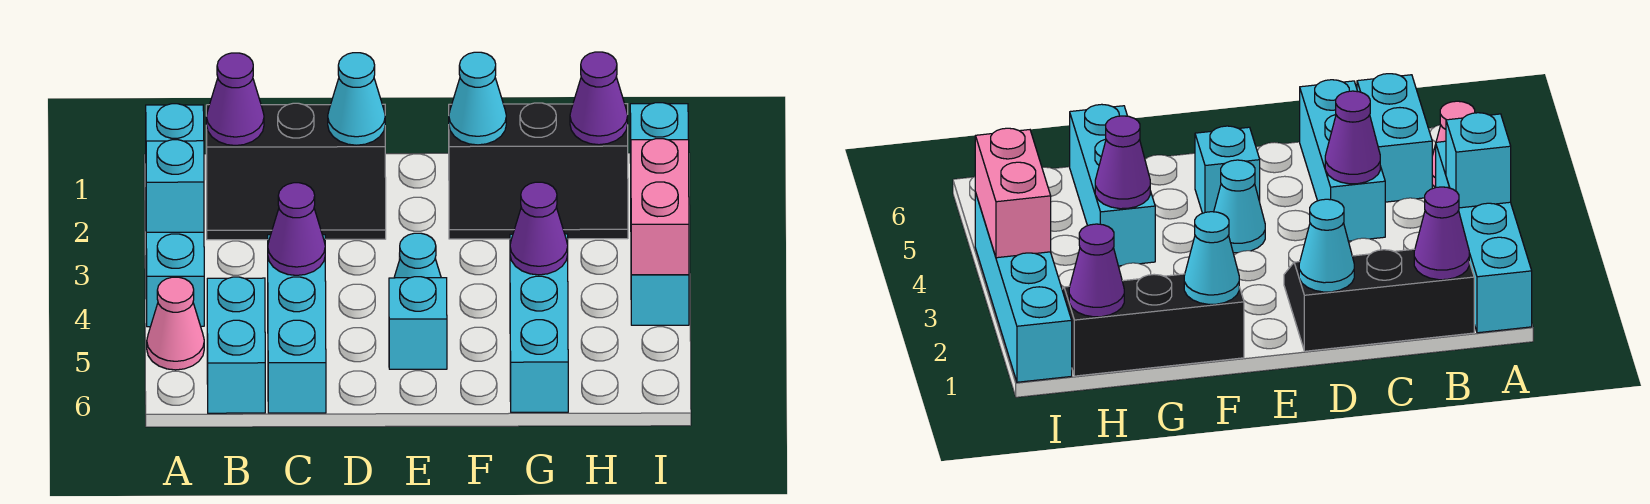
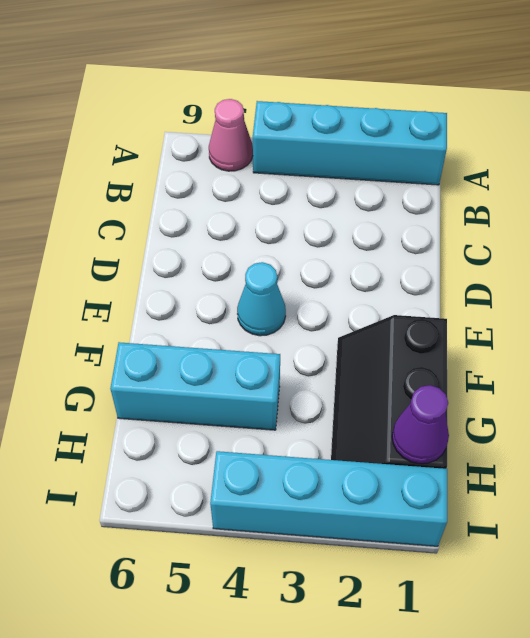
none -> black 2x3 slope [206,103,386,240]
none -> cyan 1x2 brick [207,277,265,413]
none -> cyan 1x3 brick [268,235,326,413]

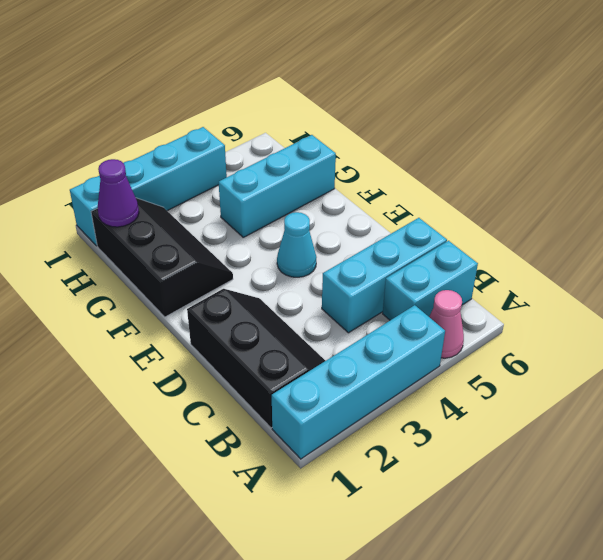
none -> cyan 1x1 brick [389,277,447,369]
none -> cyan 1x1 brick [146,140,204,233]
none -> purple 1x1 cone [206,53,264,146]

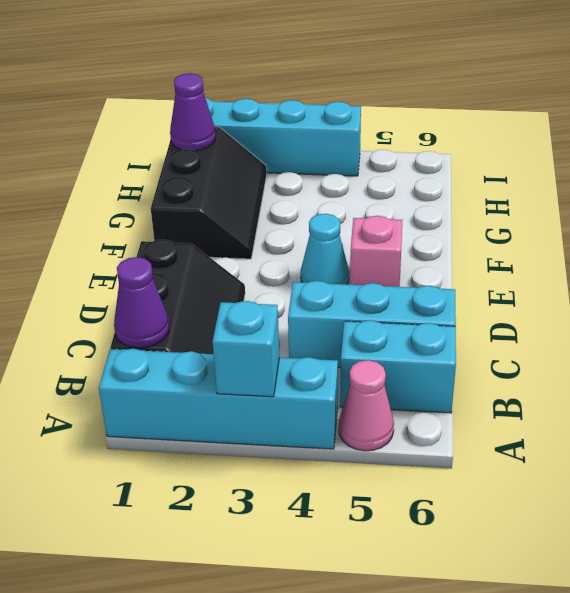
pink 1x1 brick [350,216,402,287] -> cyan 1x1 brick [389,277,447,369]
none -> cyan 1x3 brick [510,234,568,412]
none -> purple 1x1 cone [268,183,325,275]
none -> cyan 1x1 cone [328,53,385,145]

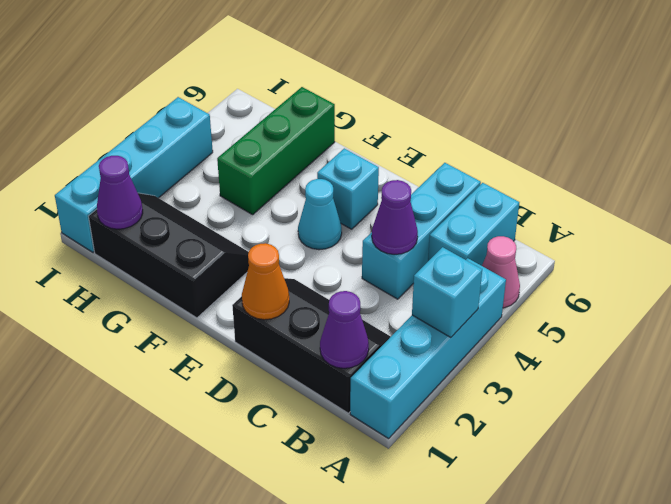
orange 1x1 cone [242,243,289,320] -> cyan 1x1 cone [328,53,385,145]
green 1x3 brick [217,87,335,215] -> cyan 1x3 brick [510,234,568,412]
none -> cyan 1x1 cone [449,52,506,145]
none -> purple 1x1 cone [510,182,568,275]
none -> pink 1x2 brick [631,139,689,275]

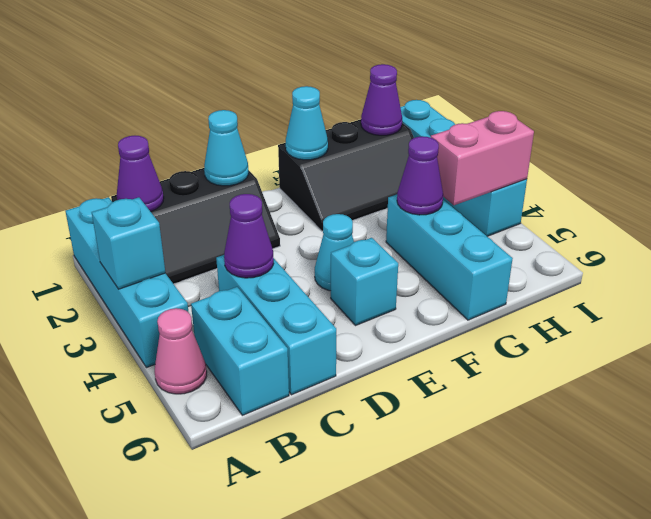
pink 1x2 brick [431,111,534,205] -> pink 1x2 brick turned to [631,139,689,275]

